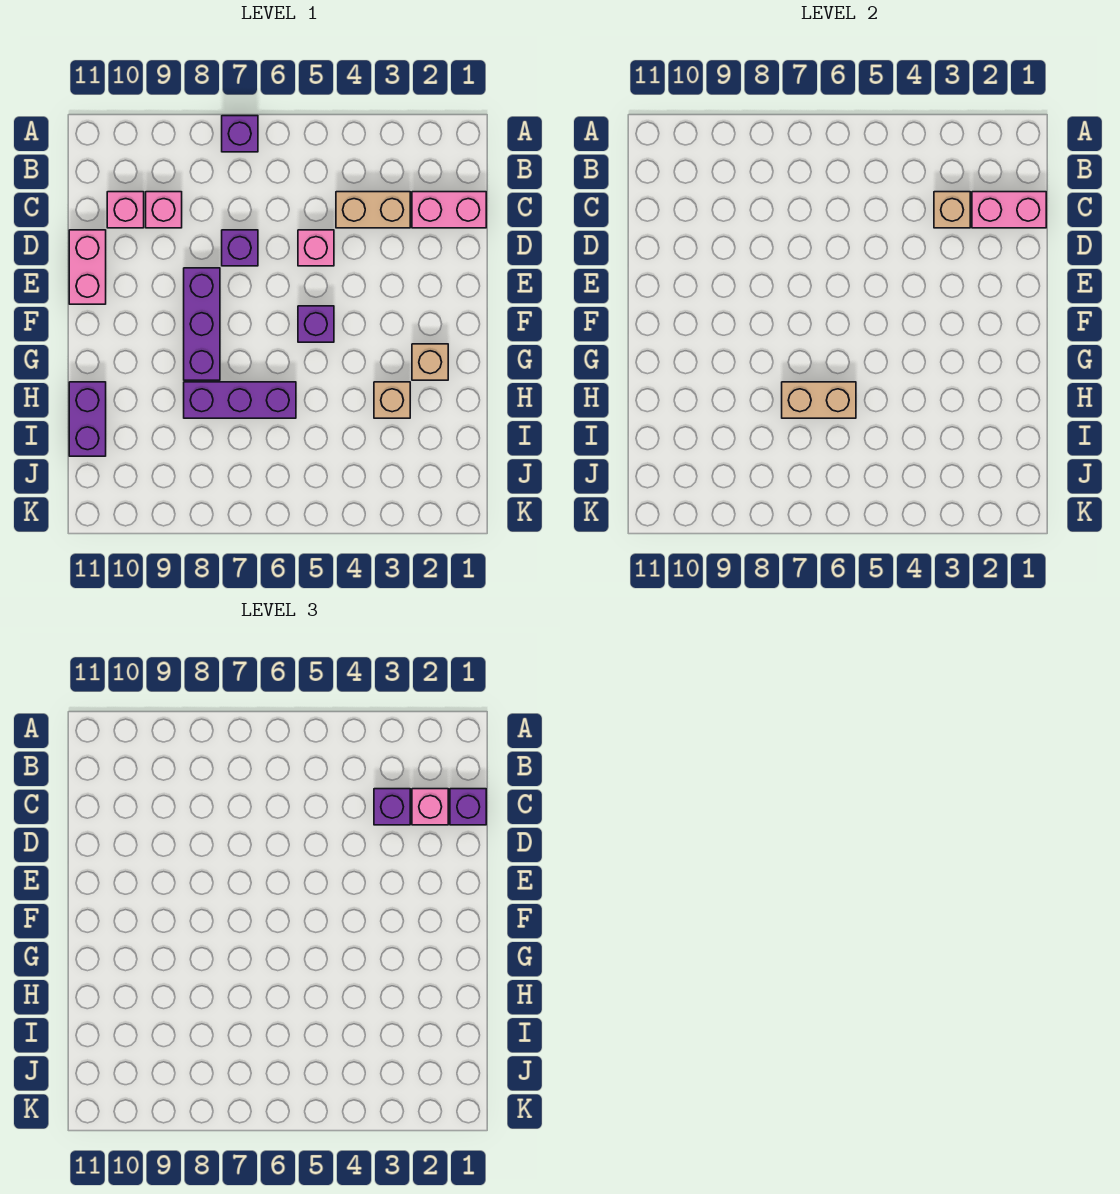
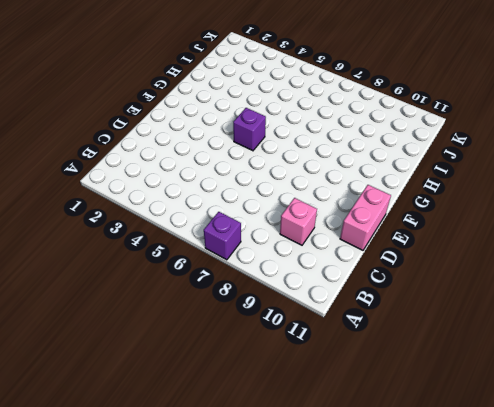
none -> pink 1x2 brick [412,192,486,228]
none -> tan 1x2 brick [336,192,410,228]
none -> pink 1x1 brick [107,192,144,228]

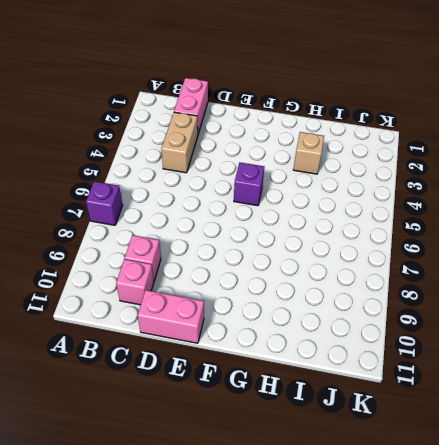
none -> pink 1x1 brick [298,230,334,266]
none -> purple 1x1 brick [222,230,258,266]
none -> purple 1x3 brick [184,268,220,380]

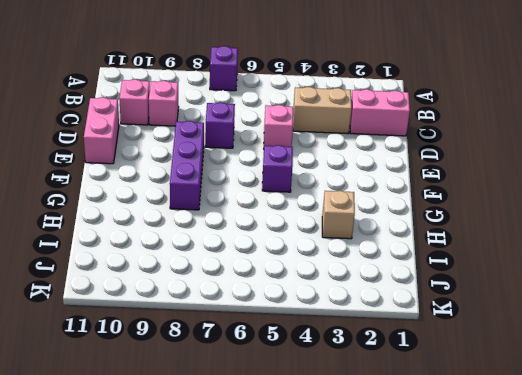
none -> tan 1x1 brick [412,344,448,380]
none -> purple 1x3 brick [184,382,296,418]
none -> purple 1x2 brick [69,382,106,456]

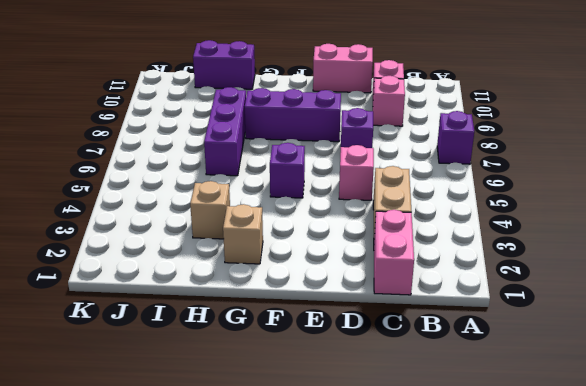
none -> pink 1x2 brick [972,192,1046,228]
none -> tan 1x1 brick [934,192,970,228]
none -> tan 1x2 brick [782,382,856,418]

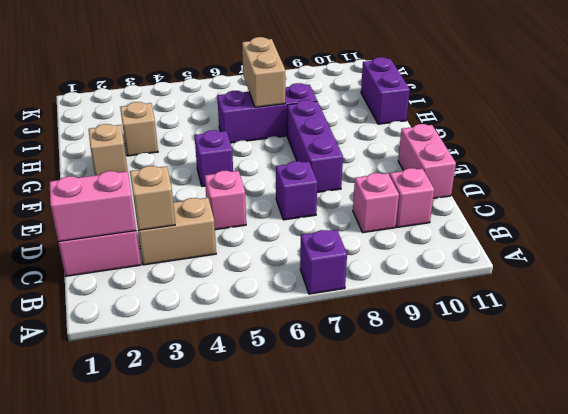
tan 1x2 brick [242,37,285,107] -> tan 1x2 brick turned to [782,382,856,418]
none -> purple 1x1 brick [450,789,486,825]
none -> pink 1x1 brick [412,789,448,825]
none -> purple 1x1 brick [374,789,410,825]

